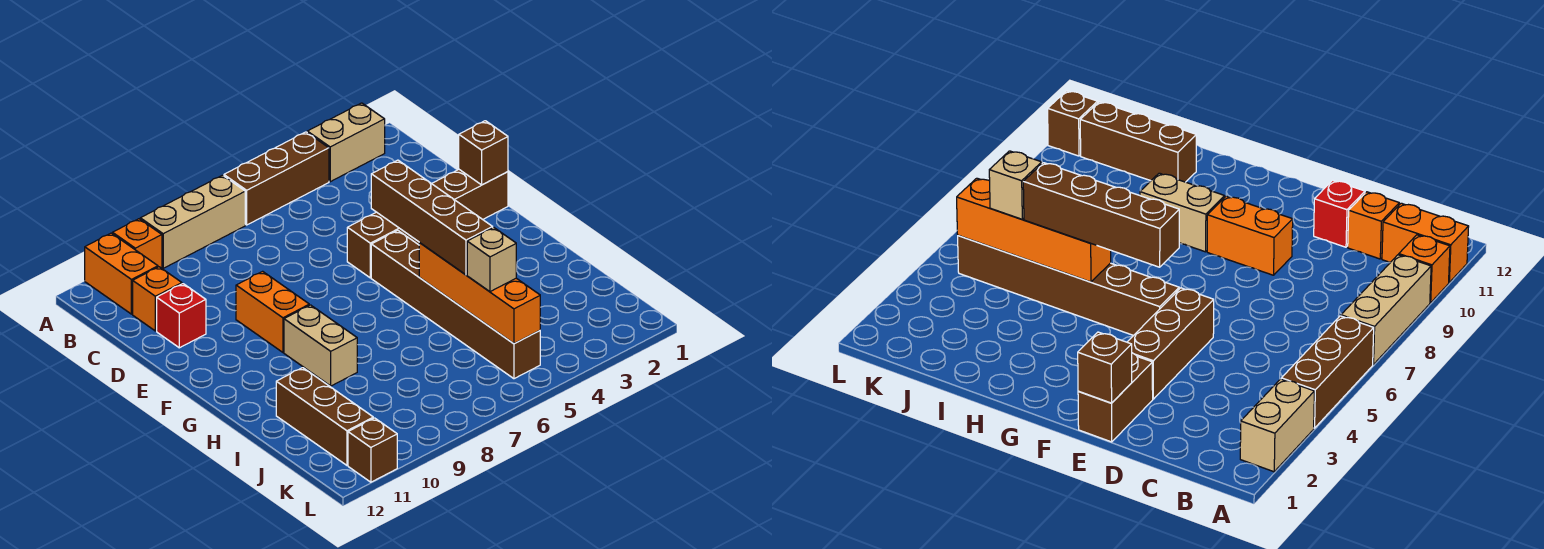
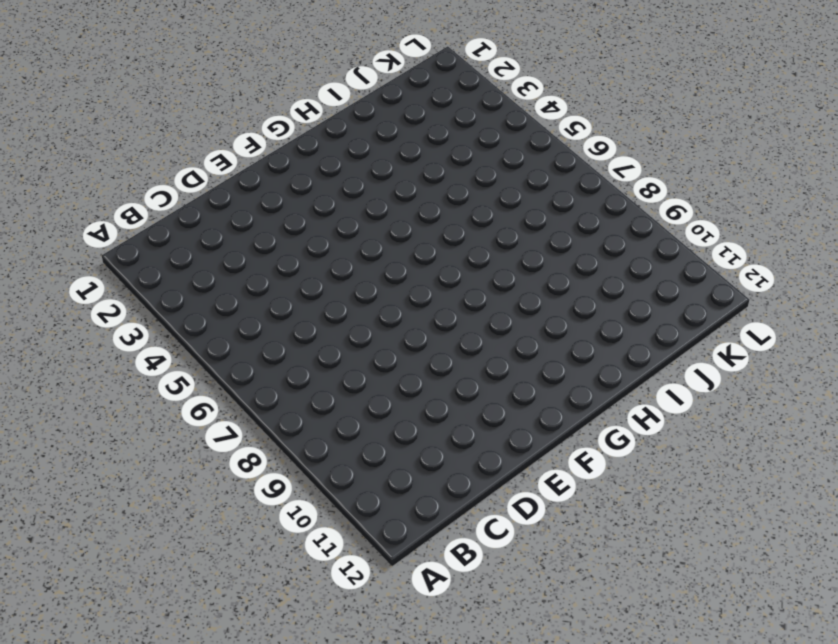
none -> tan 1x2 brick [307,103,385,182]
none -> brown 1x3 brick [224,132,329,225]
none -> tan 1x3 brick [140,175,245,268]

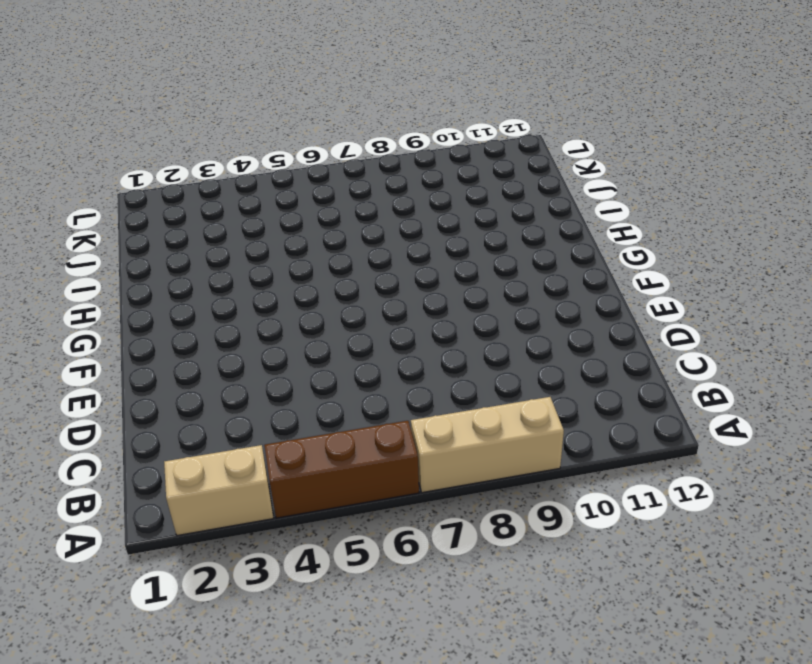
none -> orange 1x1 brick [113,219,162,268]
none -> orange 1x2 brick [85,233,158,314]
none -> orange 1x1 brick [133,267,182,331]

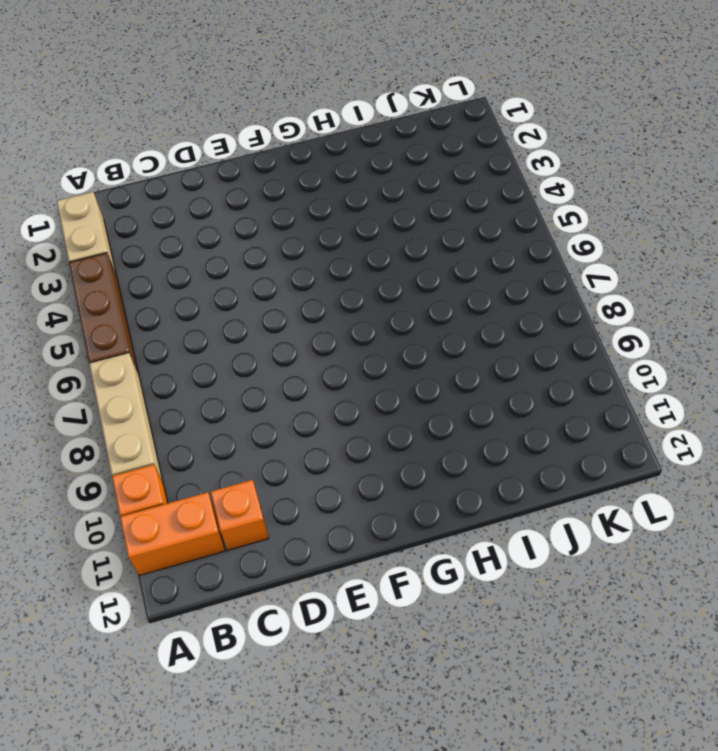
none -> red 1x1 brick [157,284,206,348]
none -> brown 1x2 brick [432,170,508,219]
none -> brown 1x3 brick [347,212,419,278]

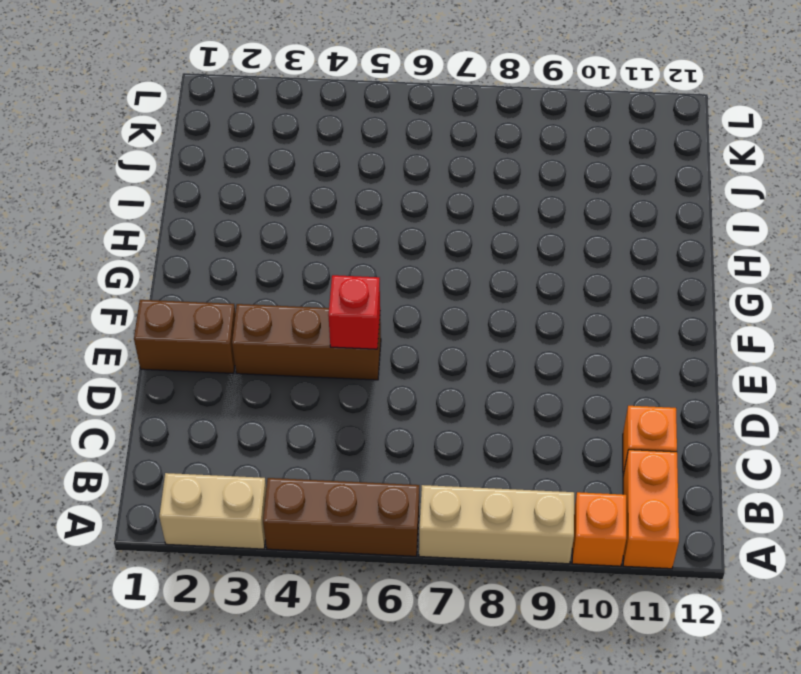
red 1x1 brick [328,275,380,349] -> red 1x1 brick moved to [157,284,206,348]
none -> orange 1x2 brick [236,271,309,352]
none -> brown 1x6 brick [371,231,540,379]
none -> tan 1x2 brick [284,305,357,386]

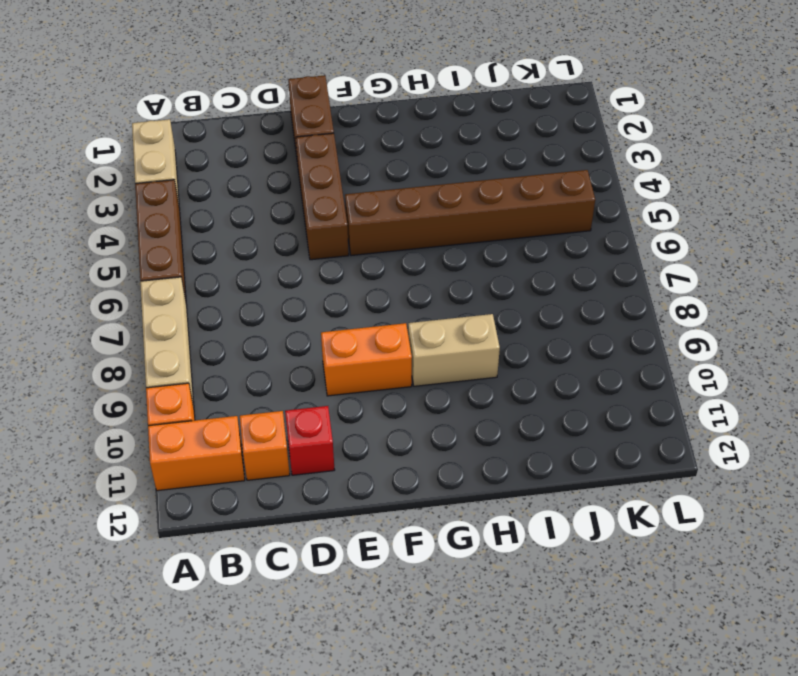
none -> brown 1x3 brick [276,368,373,465]
none -> brown 1x1 brick [348,418,397,482]
none -> brown 1x1 brick [459,121,508,185]

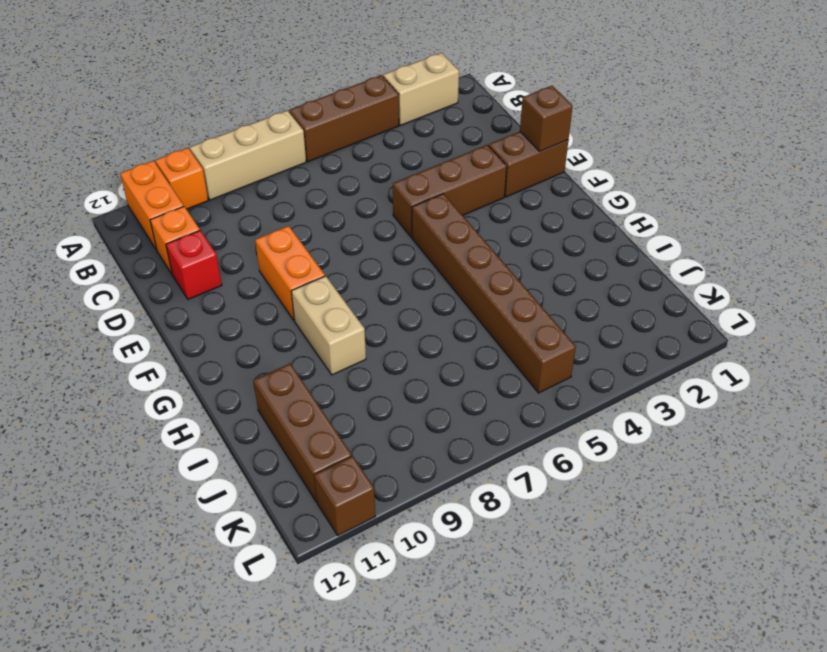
none -> orange 1x4 brick [419,243,540,344]
none -> brown 1x4 brick [371,160,493,275]
none -> tan 1x1 brick [467,227,516,292]

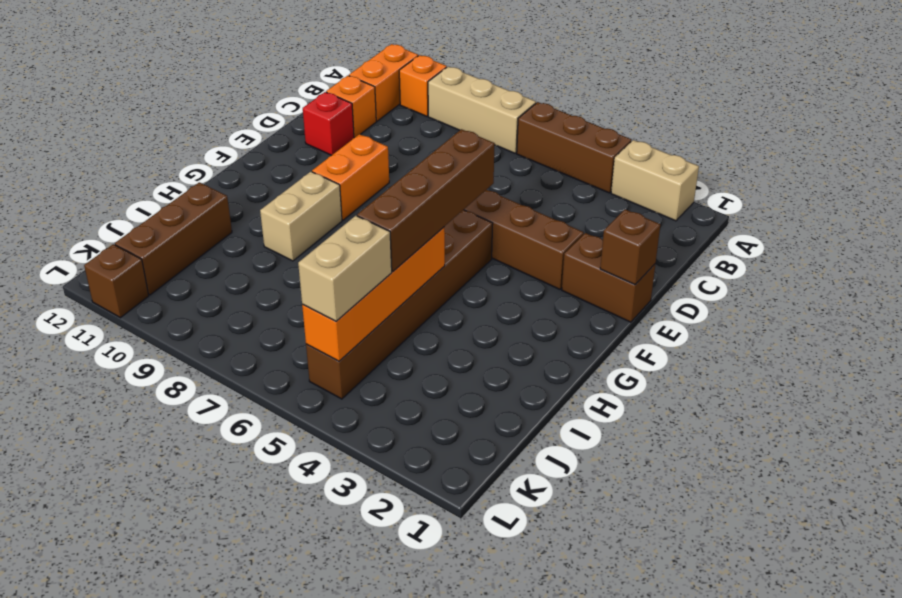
tan 1x2 brick [298,216,392,321] -> tan 1x1 brick [467,227,516,292]

